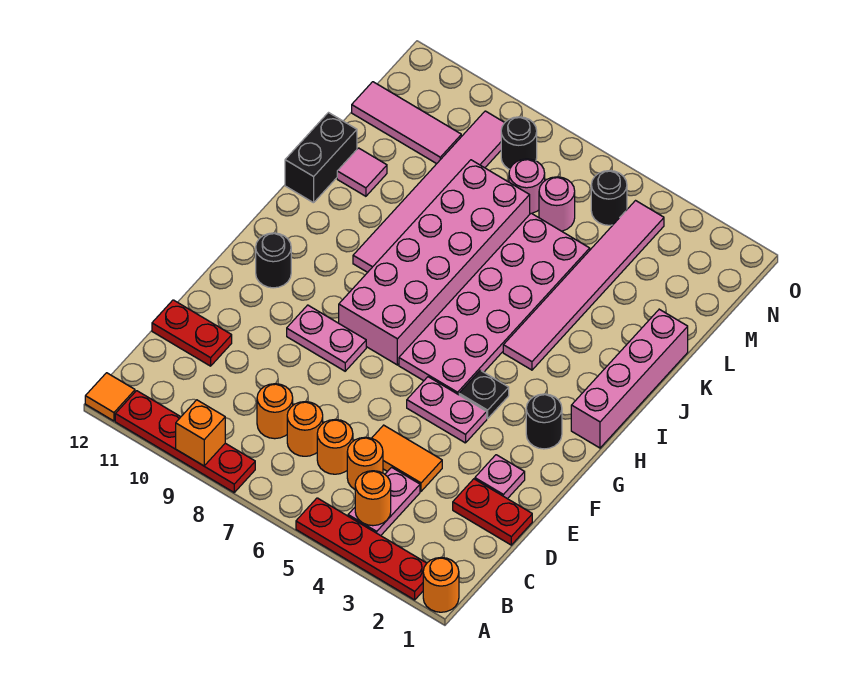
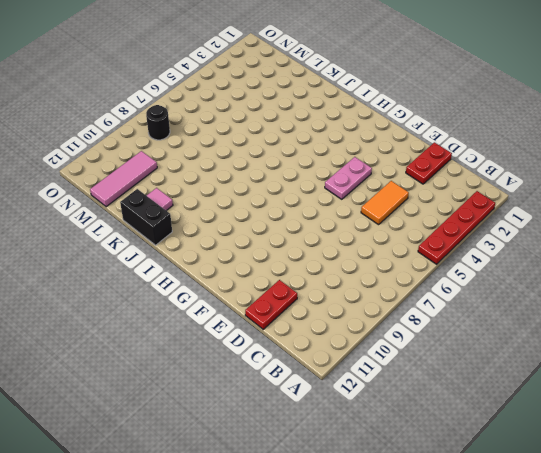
none -> orange 1x1 round brick [423,557,459,612]
none -> red 1x4 plate [115,391,255,492]
none -> orange 1x1 tile [85,373,135,421]
none -> pink 1x2 plate [348,467,420,536]

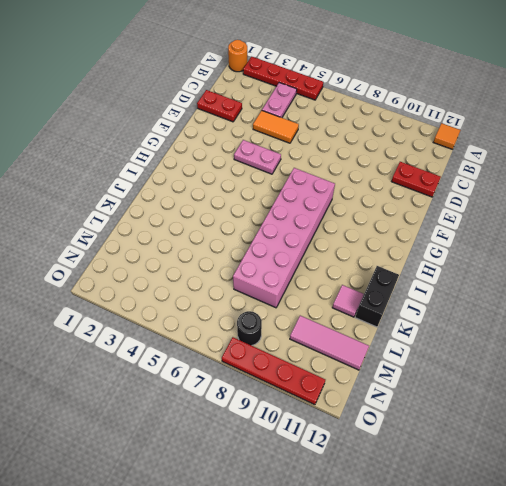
red 1x4 plate [222,337,325,405] -> red 1x4 plate moved to [115,391,255,492]
none -> orange 1x1 round brick [347,437,383,489]
none -> orange 1x1 round brick [317,419,353,474]
none -> orange 1x1 round brick [287,402,323,456]
none -> orange 1x1 round brick [257,384,293,439]

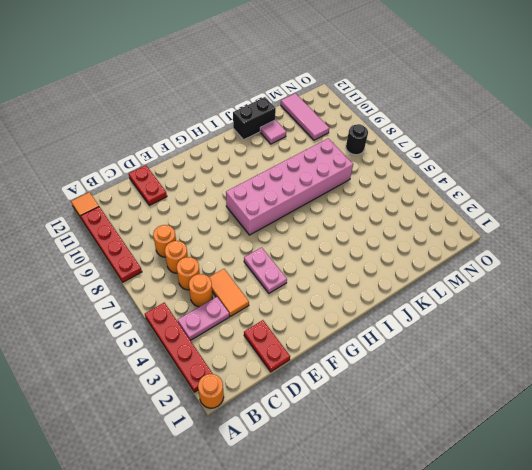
none -> pink 1x1 plate [475,455,525,499]
none -> pink 1x2 plate [287,305,366,371]
none -> black 1x1 round brick [526,394,562,449]
none -> black 1x1 plate [459,370,509,419]

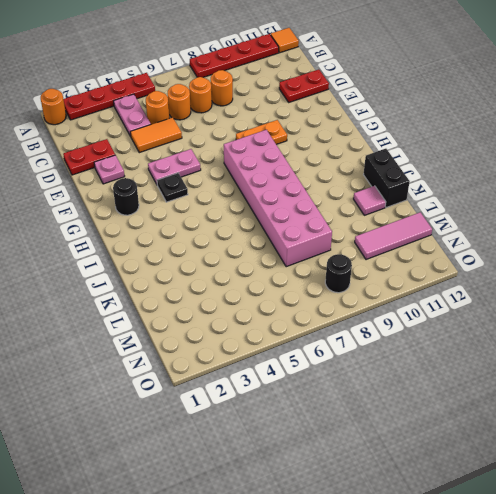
orange 1x2 plate [236,120,287,144] -> pink 1x2 plate [287,305,366,371]
none -> pink 2x6 plate [399,213,590,395]
none -> black 1x1 round brick [256,233,291,288]
none -> pink 1x4 brick [571,309,688,448]
none -> pink 1x6 tile [503,201,664,370]

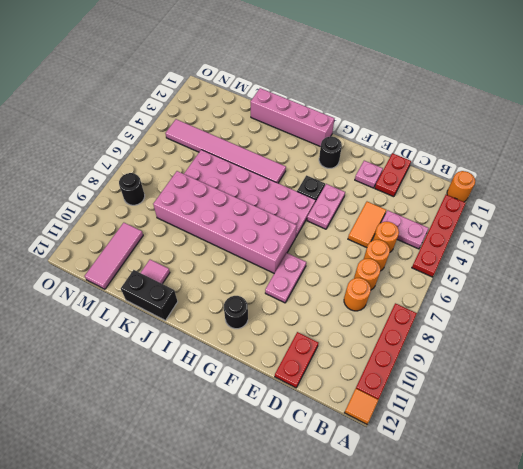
none -> pink 1x6 tile [353,111,505,272]
none -> pink 1x1 round brick [539,177,575,231]
none -> pink 1x1 round brick [509,159,545,213]
none -> black 1x1 round brick [591,171,627,225]

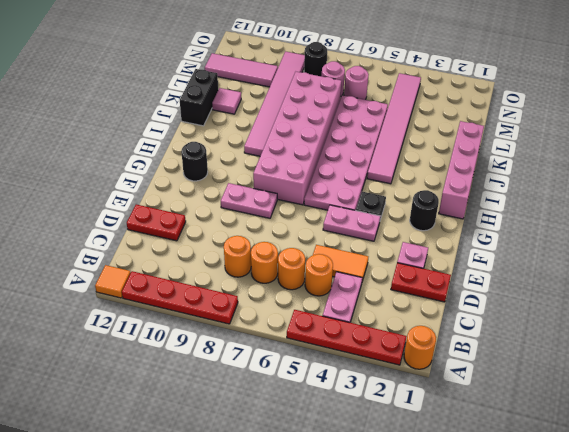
none -> black 1x1 round brick [591,171,627,225]
none -> orange 1x1 brick [176,400,225,466]
none -> orange 1x1 round brick [355,471,391,526]

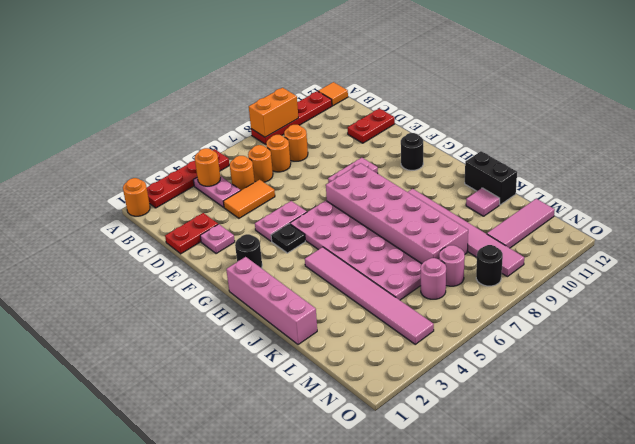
orange 1x2 brick [249,88,298,137] -> orange 1x1 brick [176,400,225,466]
none -> black 1x1 round brick [591,171,627,225]

